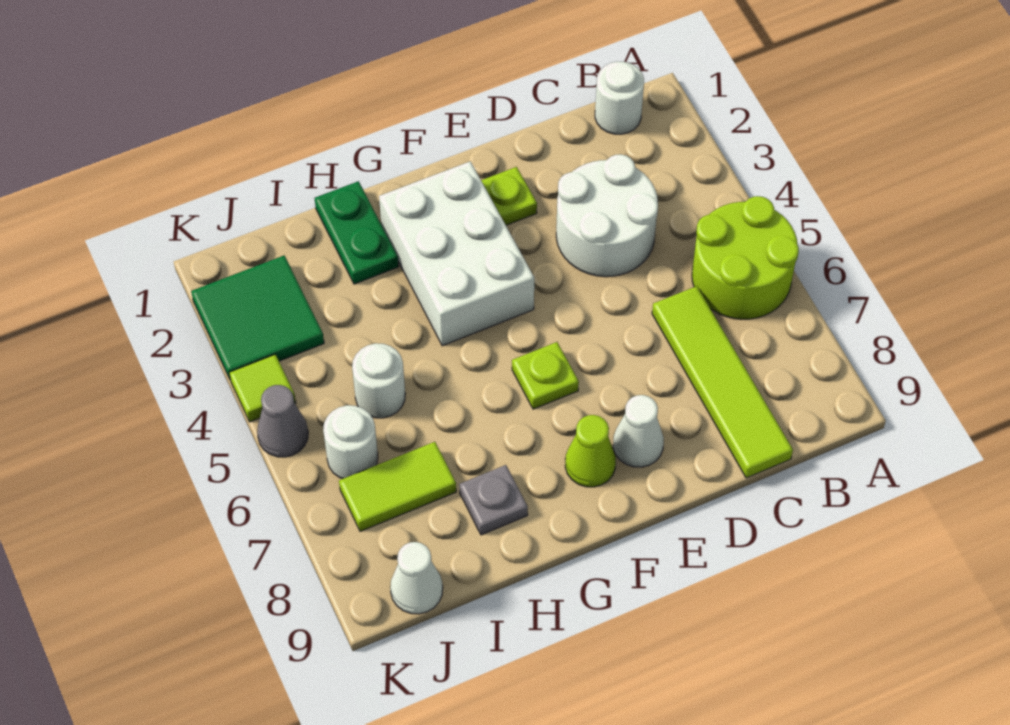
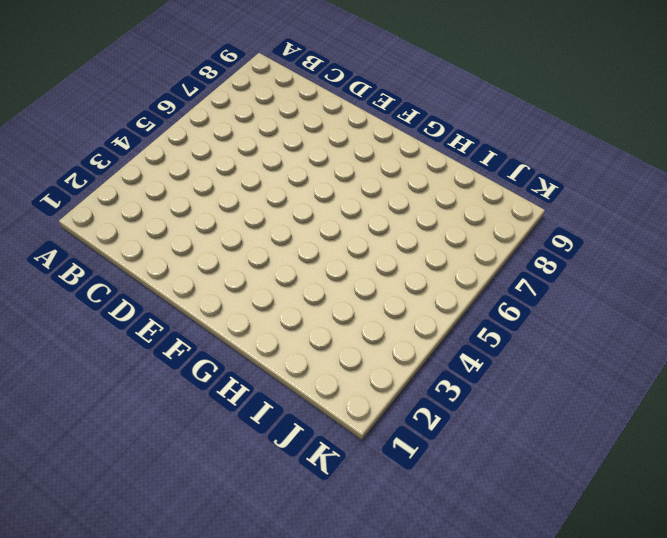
none -> lime 2x2 round brick [692,196,799,319]
none -> white 1x1 round brick [595,62,644,134]
none -> white 2x2 round brick [556,154,658,277]

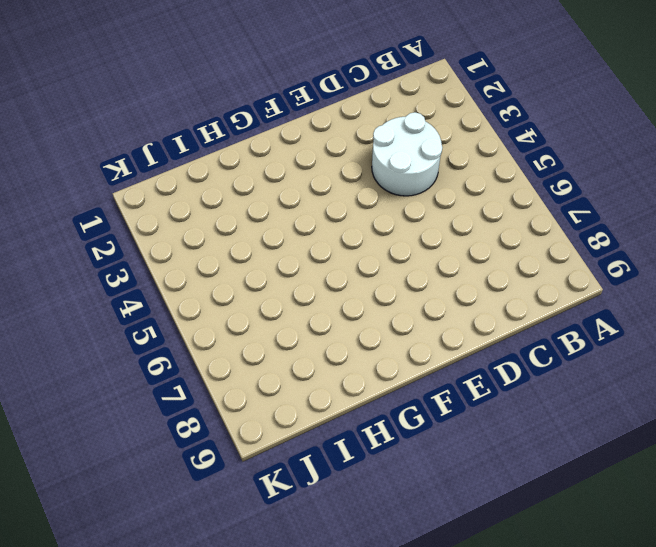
none -> lime 2x2 round brick [692,196,799,319]
none -> white 1x1 round brick [595,62,644,134]
none -> lime 1x4 tile [652,286,793,478]

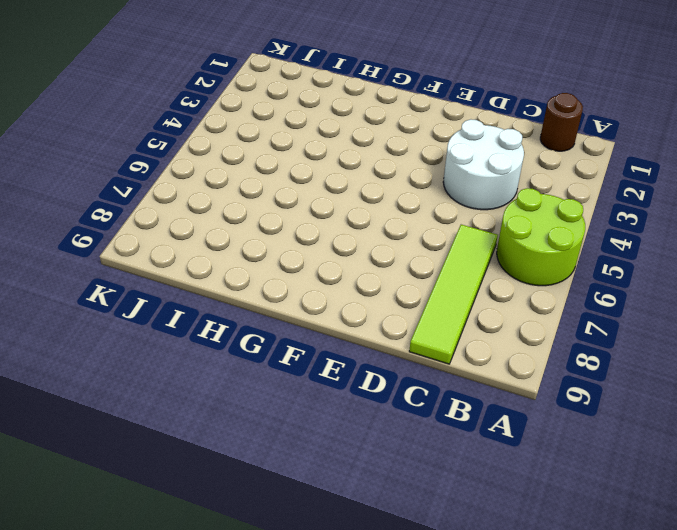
brown 1x1 round brick [540,93,583,151] -> white 1x1 round brick [595,62,644,134]
none -> lime 1x1 plate [481,167,537,225]
none -> white 1x1 cone [613,395,664,467]
none -> white 2x3 brick [379,161,534,346]

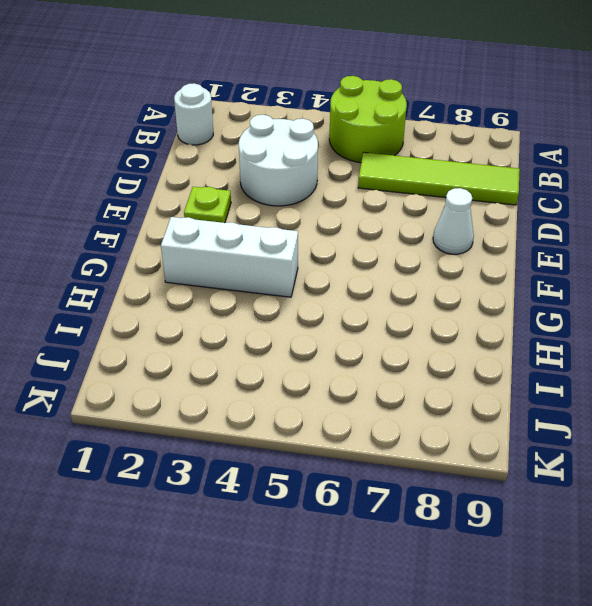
white 1x3 brick [161,217,298,297] -> white 2x3 brick [379,161,534,346]
none -> lime 1x1 plate [512,342,579,409]
none -> lime 1x1 cone [565,415,616,487]
none -> green 1x2 plate [315,181,399,284]

